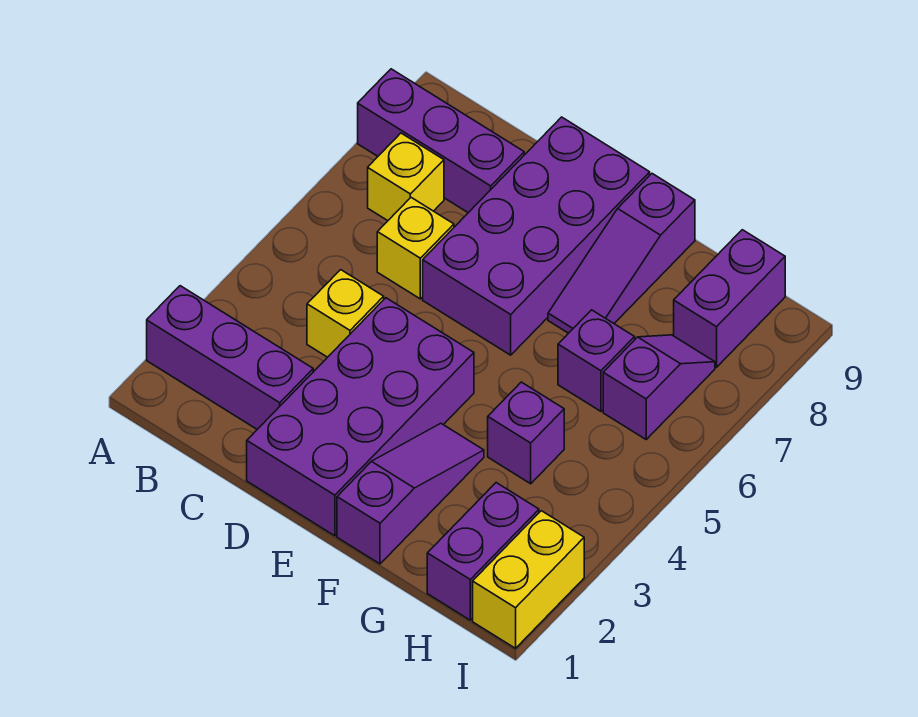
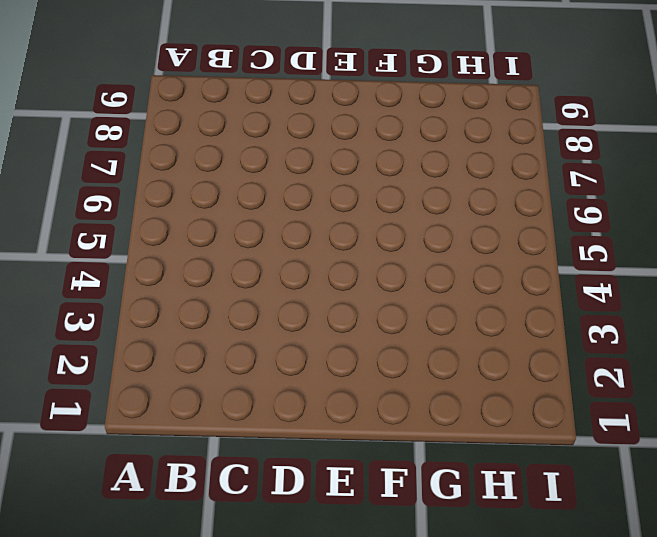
none -> purple 1x3 brick [147,286,313,429]
none -> purple 1x3 brick [358,69,524,213]
none -> yellow 1x1 brick [368,133,444,221]

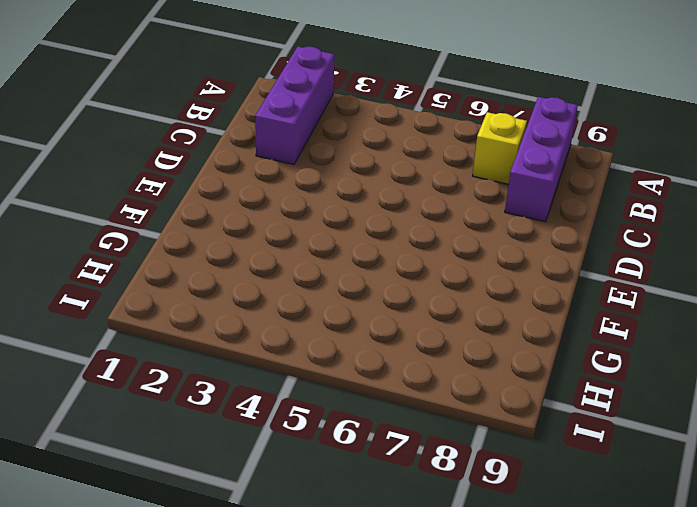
none -> yellow 1x1 brick [307,270,384,357]
none -> yellow 1x1 brick [377,198,454,299]
none -> purple 2x4 brick [247,298,474,536]

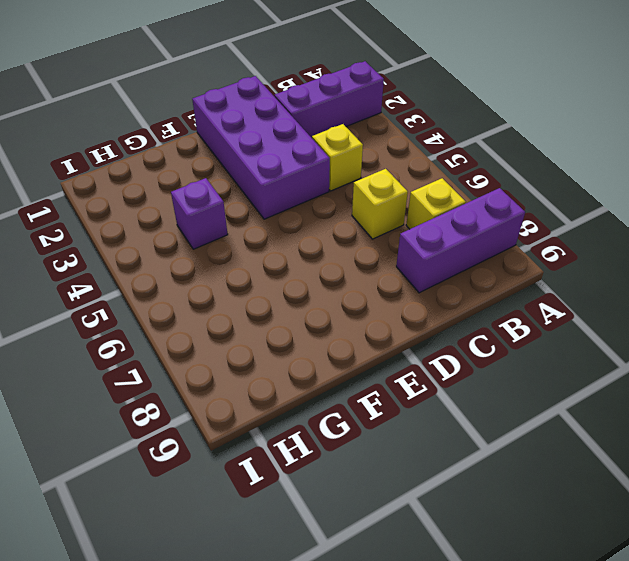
none -> purple 2x4 brick [423,117,650,355]
none -> purple 1x3 slope [337,423,484,564]
none -> purple 1x3 slope [548,174,695,333]

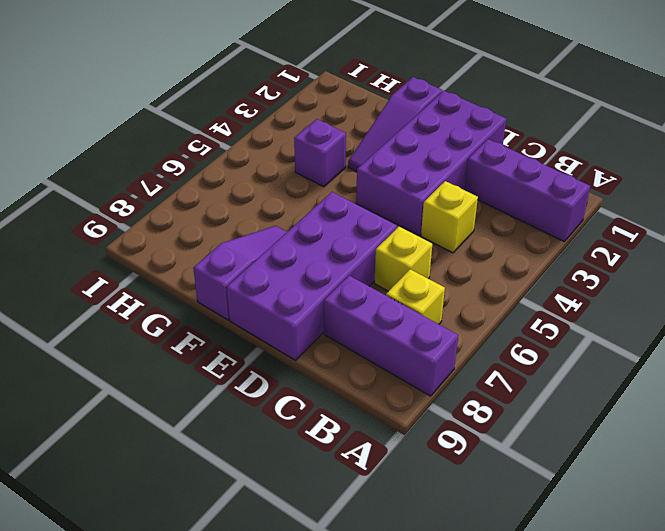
none -> purple 1x1 brick [558,310,635,411]
none -> purple 1x2 brick [427,483,539,620]
none -> purple 1x2 slope [603,335,715,439]

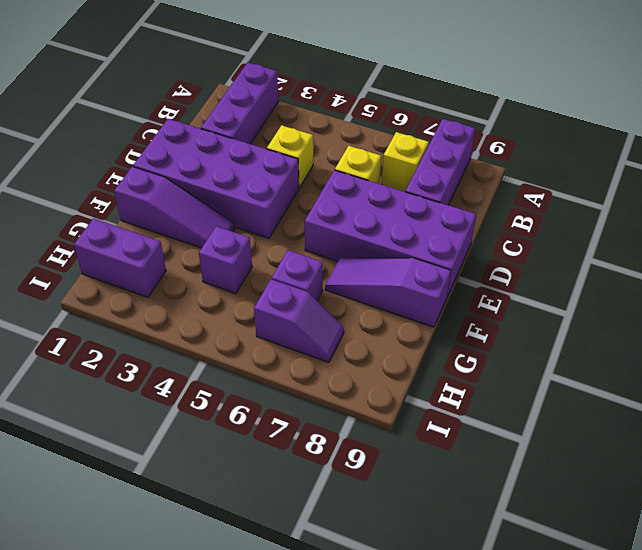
none -> purple 1x2 brick [674,230,785,367]
none -> yellow 1x2 brick [473,511,584,648]

